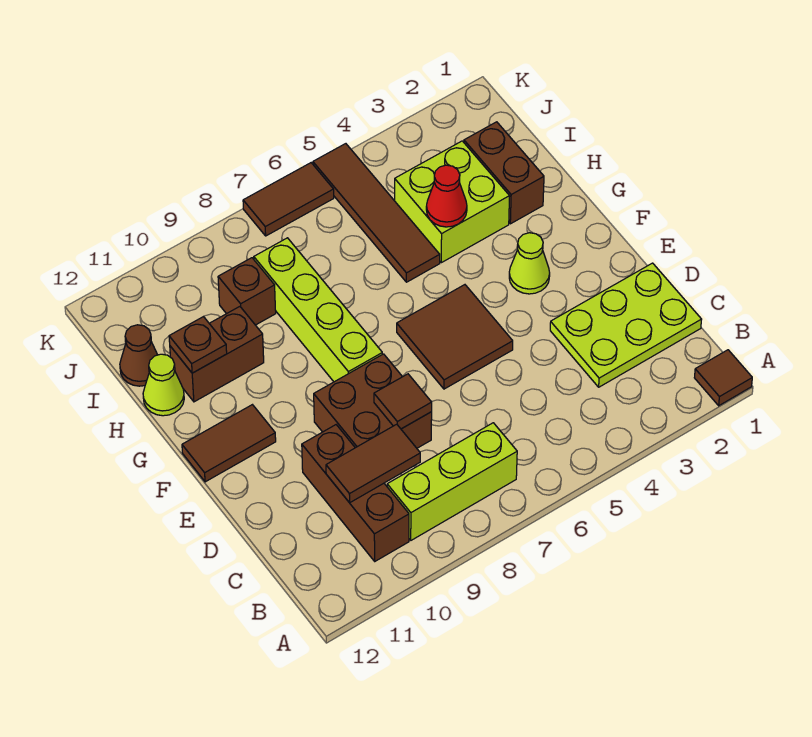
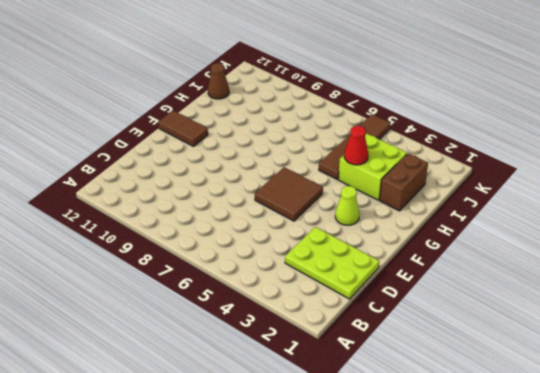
none -> brown 1x1 tile [694,350,752,406]
none -> lime 1x3 brick [387,423,517,540]
none -> brown 1x3 brick [302,425,409,561]

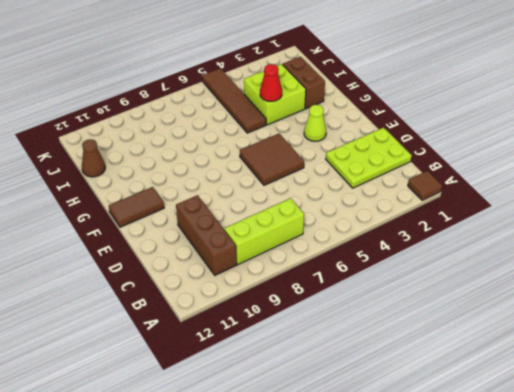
none -> brown 2x2 brick [314,354,432,448]
none -> lime 1x4 brick [254,238,382,382]
none -> brown 1x2 brick [170,307,264,402]

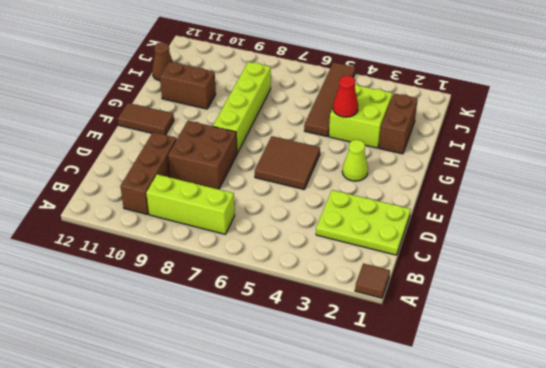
none -> lime 1x1 cone [143,354,184,416]
none -> brown 1x1 brick [218,258,276,325]
none -> brown 1x2 tile [243,163,334,236]

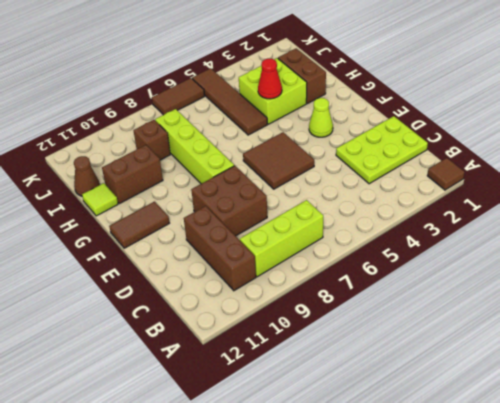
lime 1x1 tile [82,183,118,216] -> lime 1x1 cone [143,354,184,416]
none -> brown 1x2 tile [326,424,420,503]
none -> brown 1x1 tile [374,374,432,429]
none -> brown 1x1 plate [169,317,227,373]

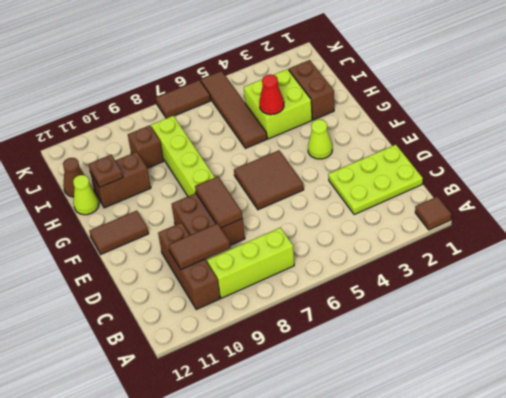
brown 1x2 tile [195,176,243,228] -> brown 1x1 tile [374,374,432,429]

